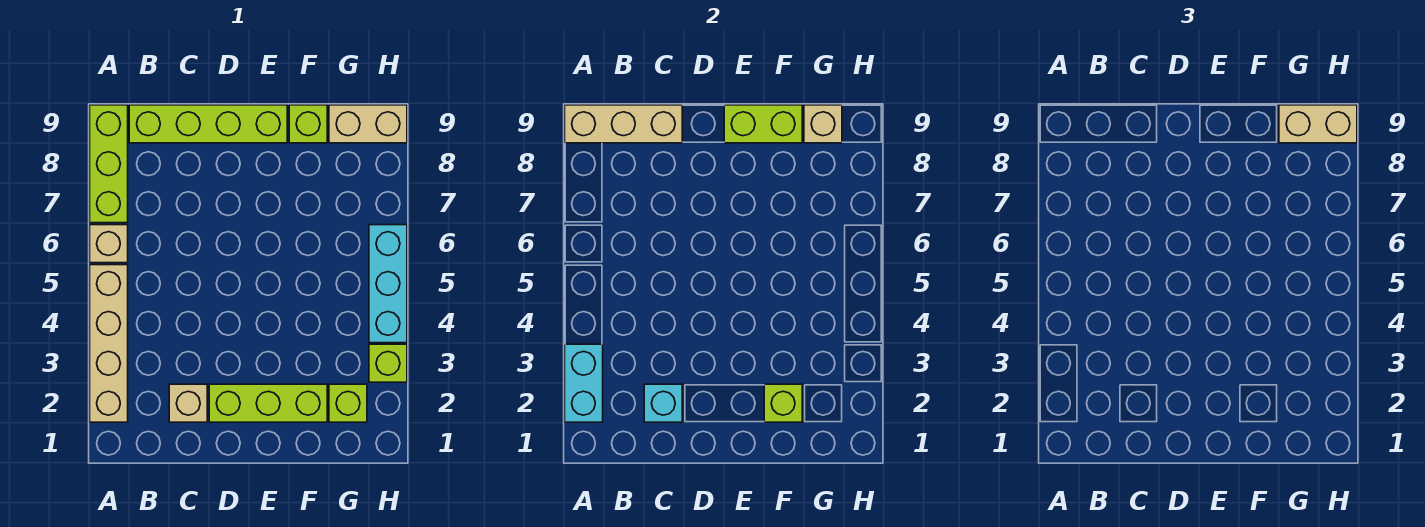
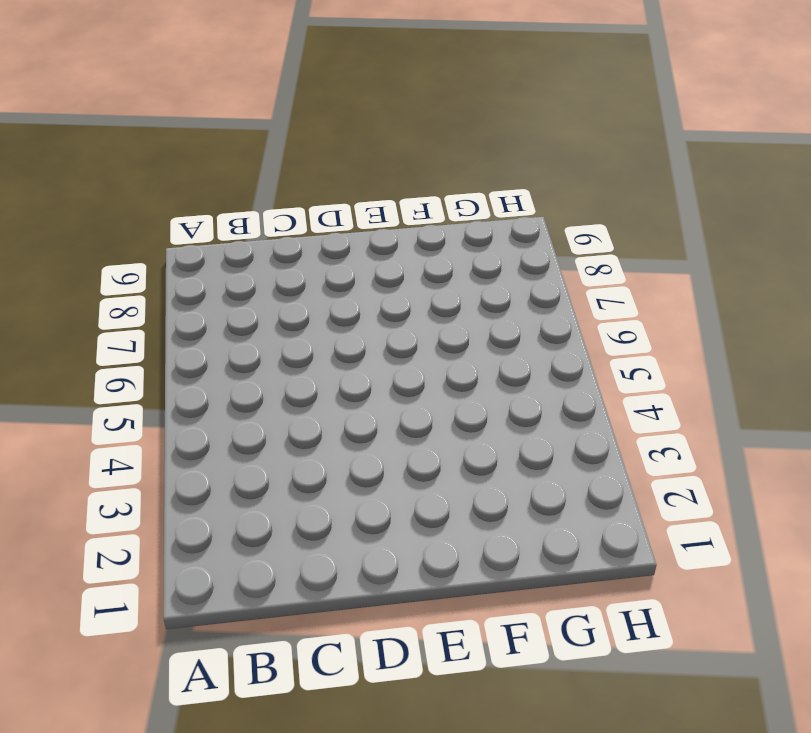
none -> tan 1x4 brick [90,265,128,422]
none -> tan 1x1 brick [90,225,128,263]
none -> lime 1x3 brick [90,105,128,223]

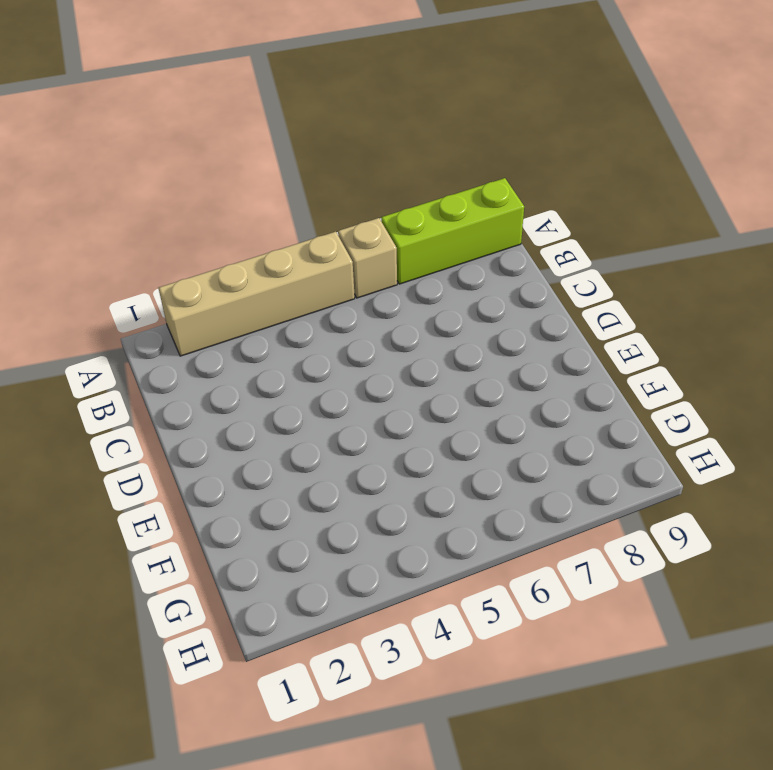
none -> lime 1x4 brick [129,105,287,143]
none -> tan 1x1 brick [169,384,207,422]
none -> lime 1x3 brick [209,384,327,422]

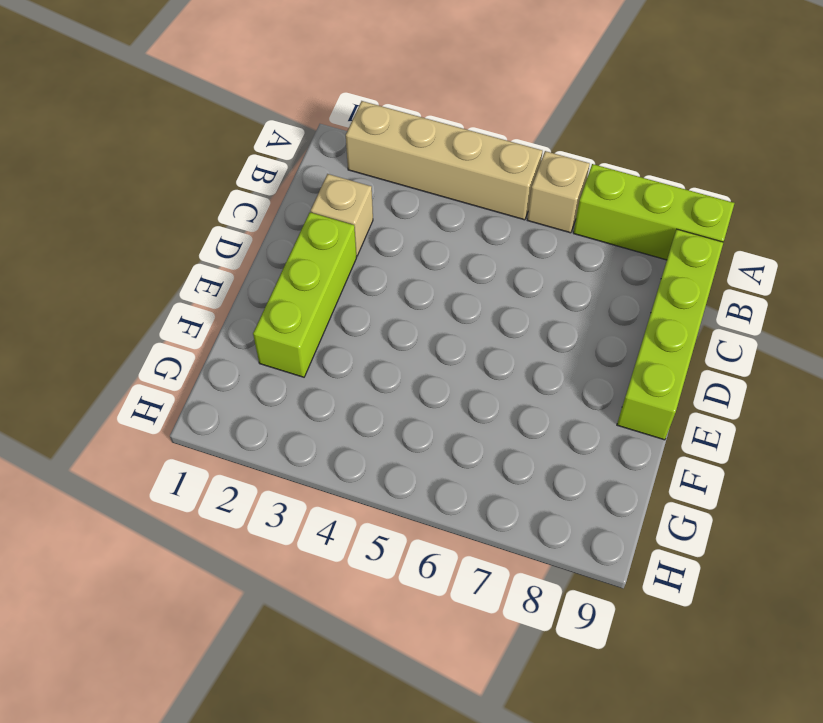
none -> lime 1x1 brick [289,105,327,143]
none -> lime 1x1 brick [329,384,367,422]
none -> tan 1x2 brick [329,105,407,143]

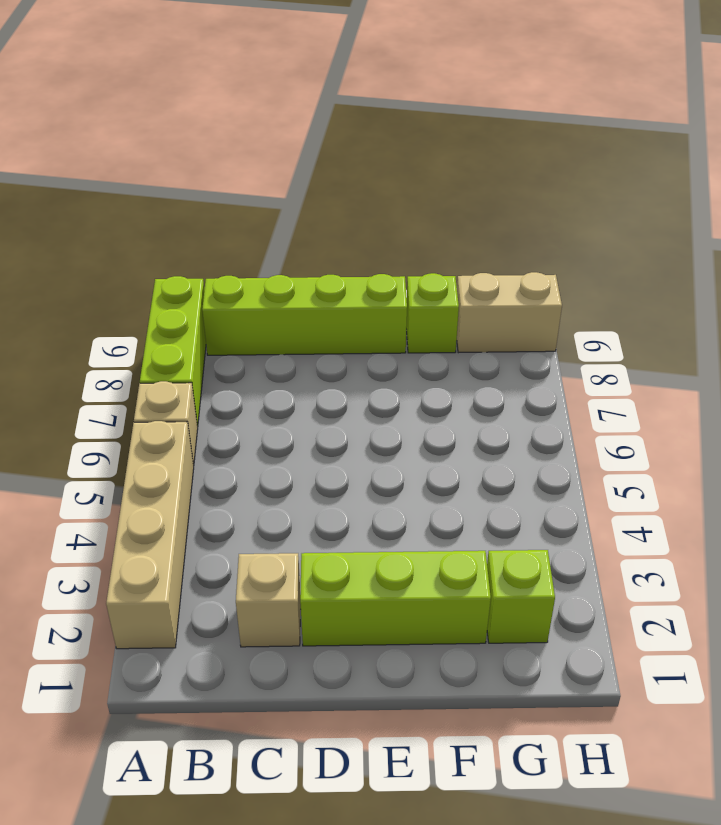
none -> lime 1x1 brick [369,344,407,382]
none -> cyan 1x3 brick [369,225,407,343]
none -> cyan 1x2 brick [565,344,603,422]

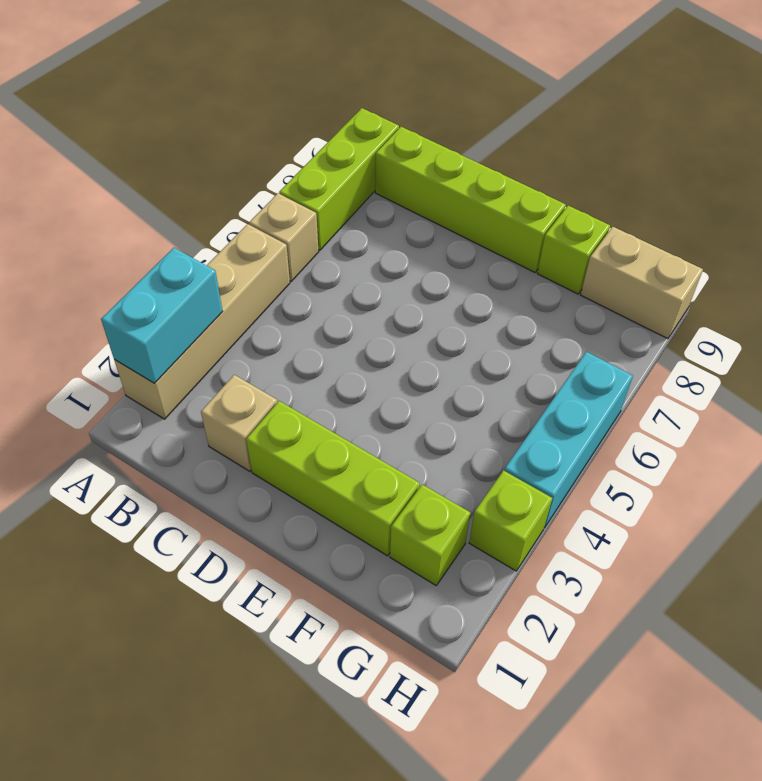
none -> tan 1x3 brick [565,105,682,143]
none -> cyan 1x1 brick [644,384,682,422]
none -> lime 1x2 brick [724,105,802,143]

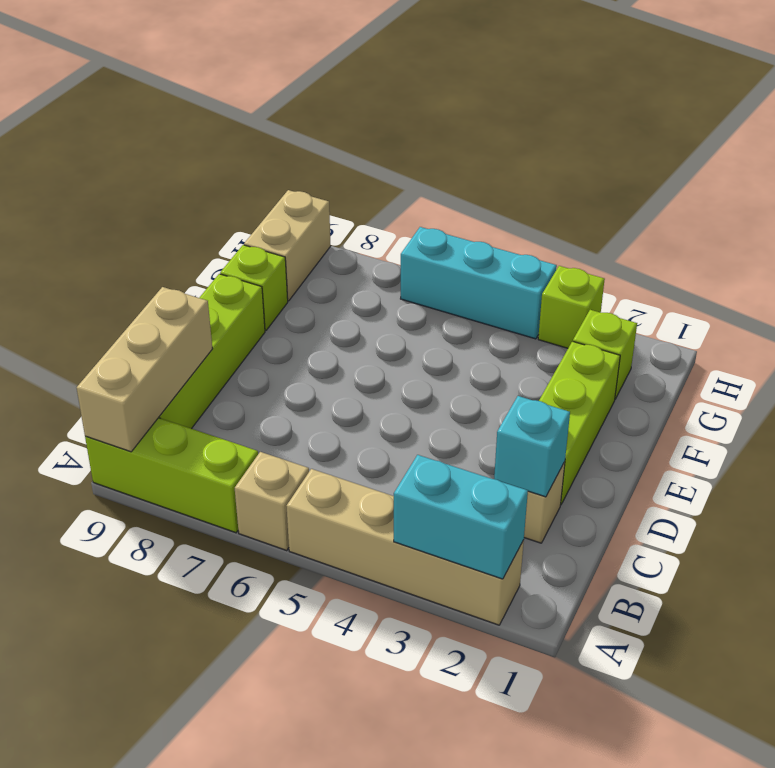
none -> lime 1x2 brick [724,105,802,143]
none -> lime 1x1 brick [764,384,802,422]
none -> tan 1x1 brick [804,105,842,143]

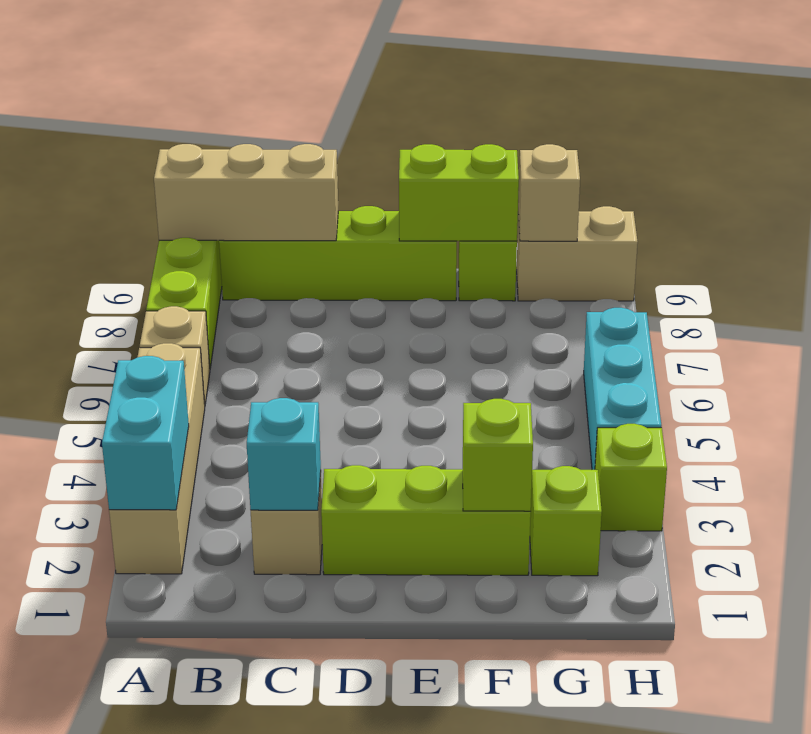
none -> tan 1x2 brick [1279,105,1357,143]

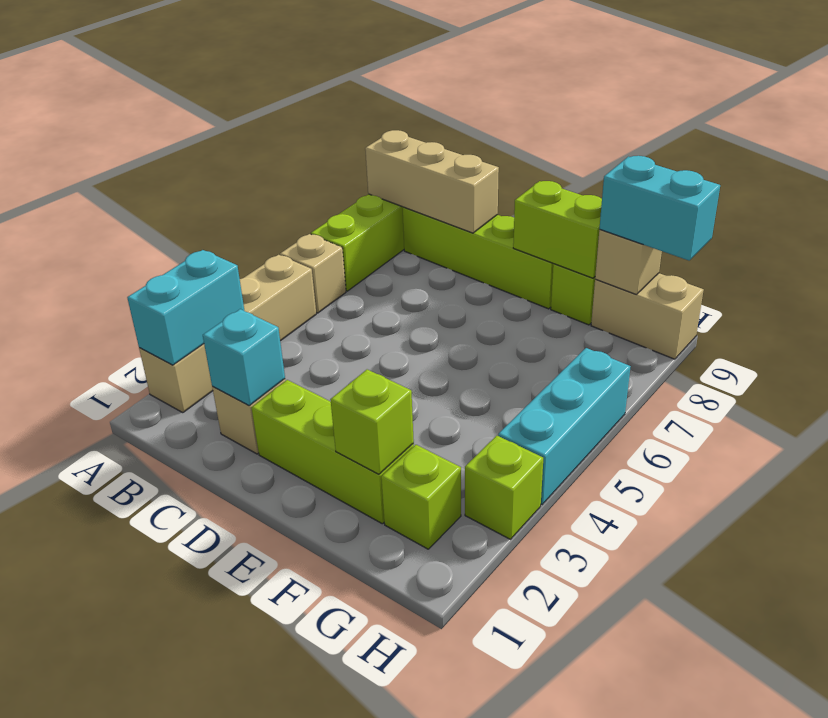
cyan 1x2 brick [599,156,720,260] -> tan 1x2 brick [1279,105,1357,143]

